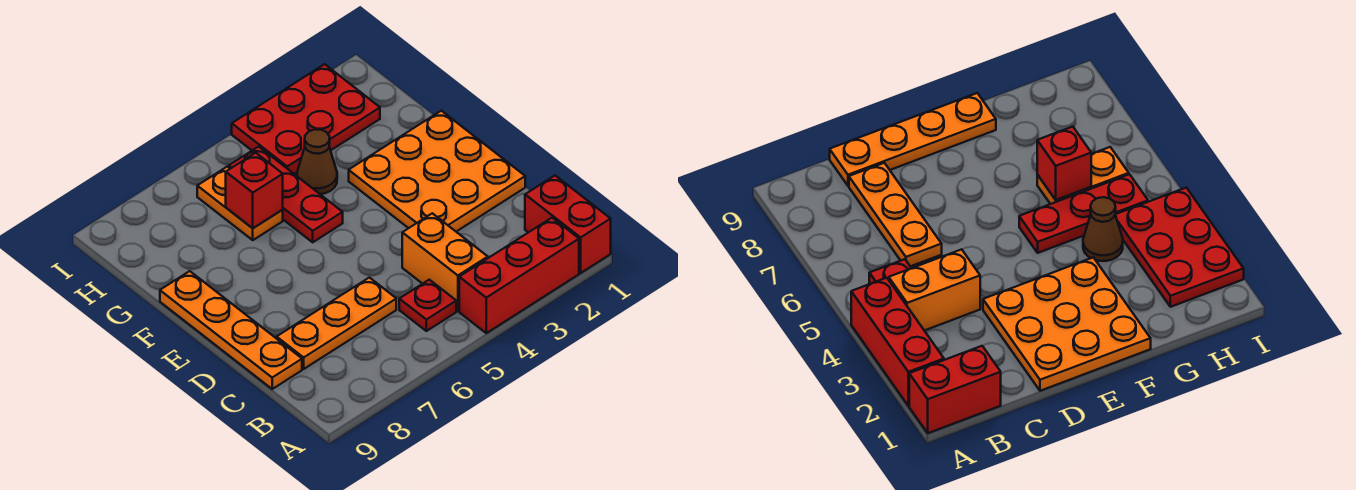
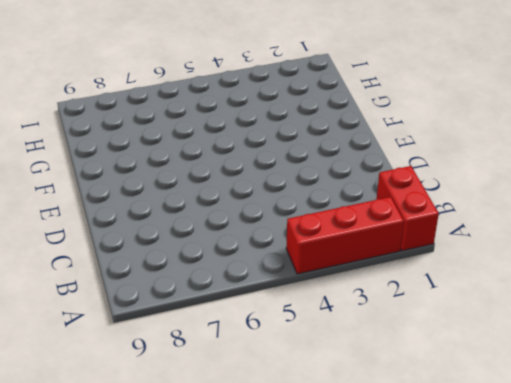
none -> orange 1x2 brick [402,213,488,311]
none -> red 1x1 plate [399,280,456,331]
none -> orange 1x3 plate [277,278,396,369]

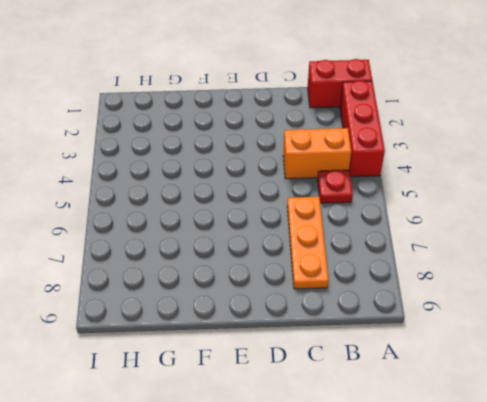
none -> orange 1x4 plate [160,271,302,389]
none -> orange 3x3 plate [349,111,525,232]
none -> red 1x3 plate [229,147,343,242]

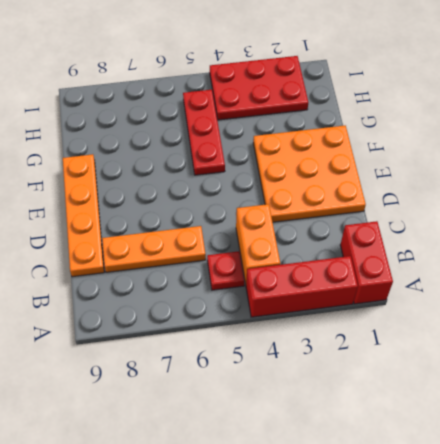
none -> brown 1x1 cone [297,129,337,194]
none -> orange 1x2 plate [197,167,283,240]
none -> red 1x1 brick [226,153,283,228]

